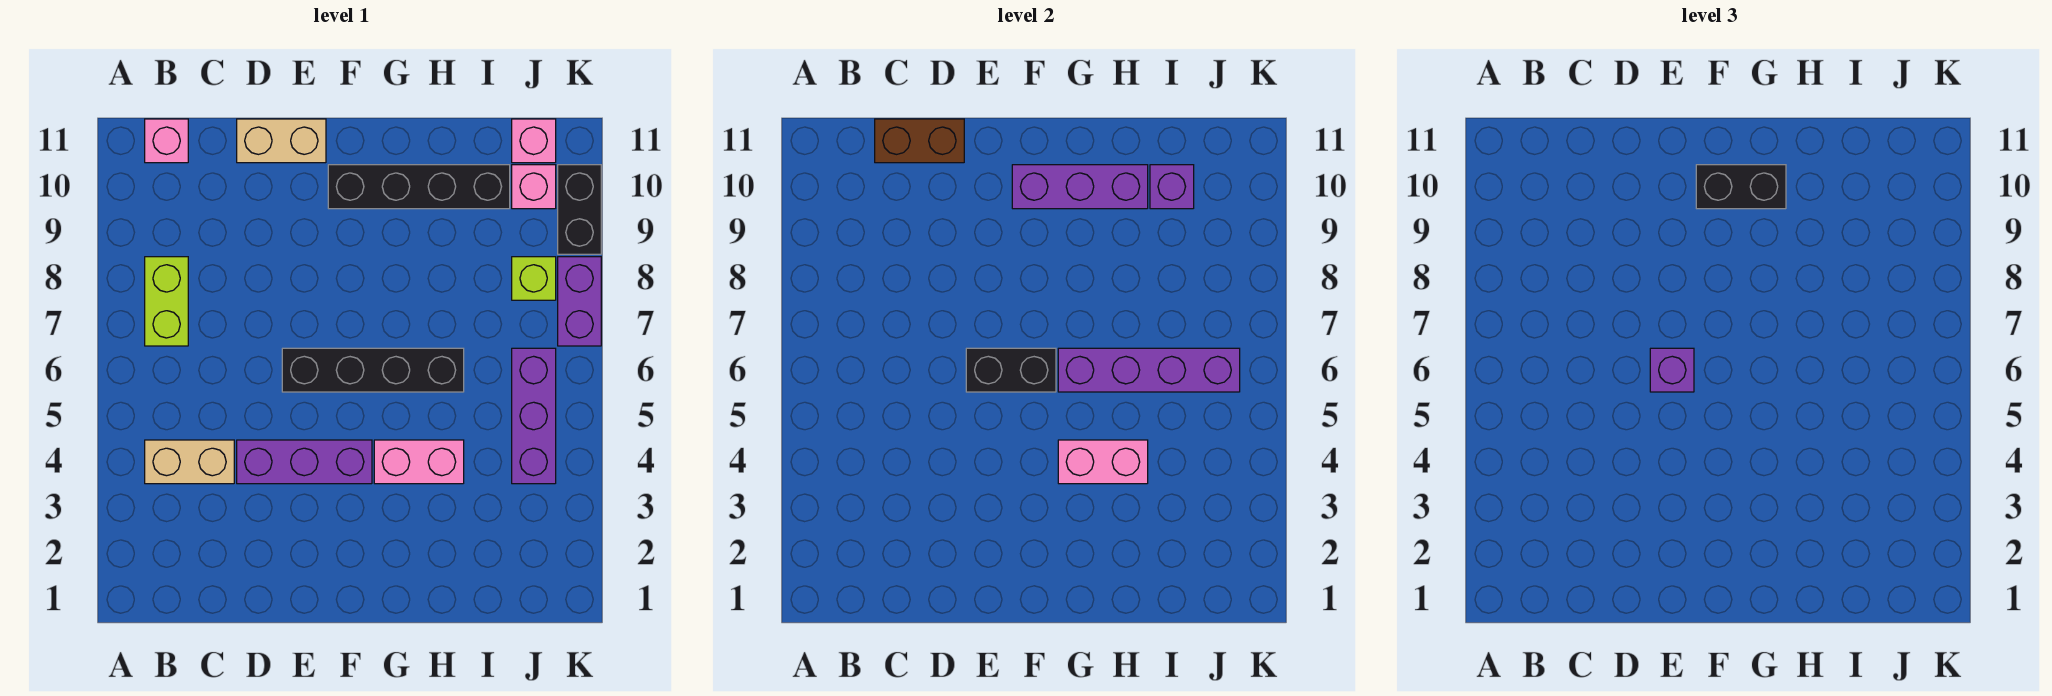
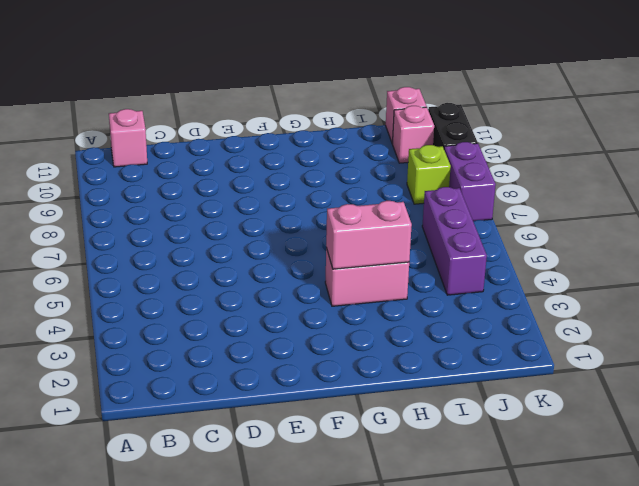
none -> tan 1x2 brick [145,440,234,484]
none -> lime 1x2 brick [145,257,188,346]
none -> purple 1x3 brick [237,440,372,484]

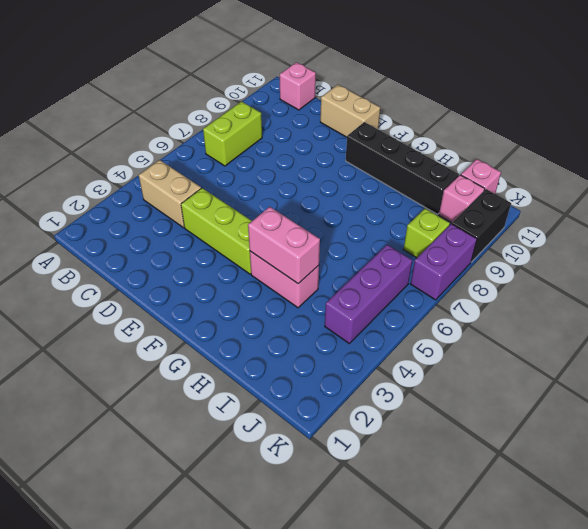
lime 1x3 brick [181,188,252,274] -> purple 1x3 brick [237,440,372,484]
none -> black 1x4 brick [282,348,464,392]
none -> brown 1x2 brick [875,119,964,163]
none -> black 1x2 brick [966,348,1056,392]

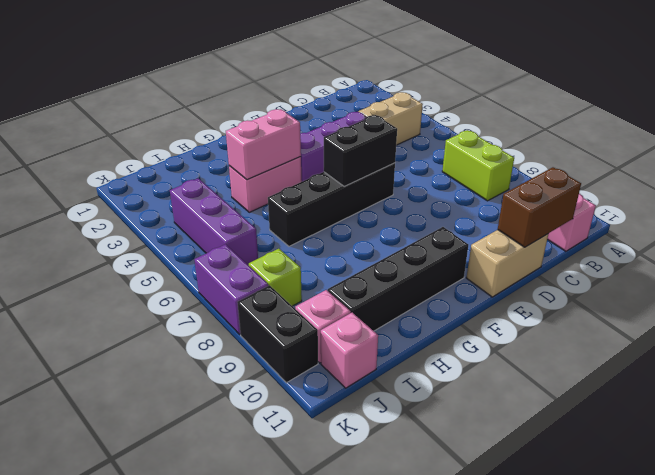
none -> purple 1x3 brick [1012,165,1148,209]
none -> purple 1x4 brick [1058,348,1240,392]
none -> purple 1x1 brick [1150,165,1194,209]

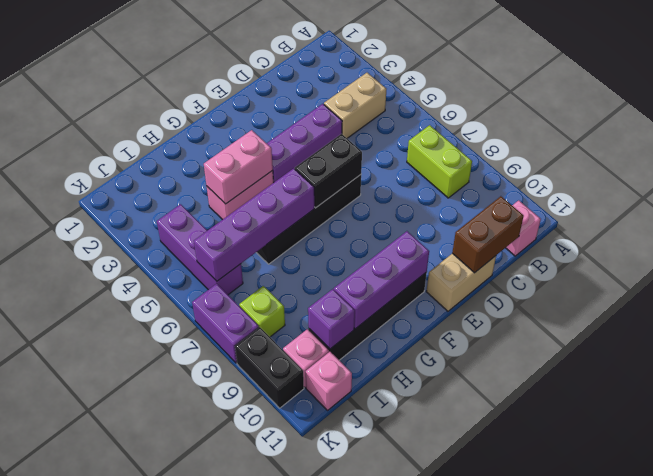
none -> purple 1x1 brick [1650,348,1694,392]
none -> black 1x2 brick [1696,165,1786,209]

